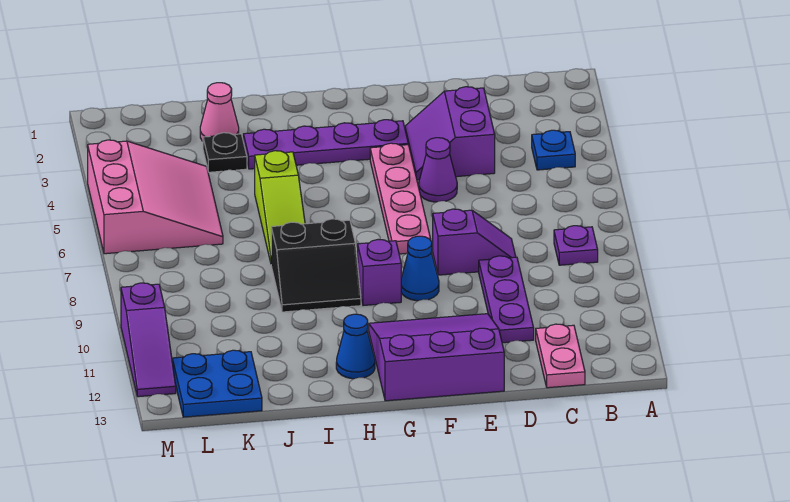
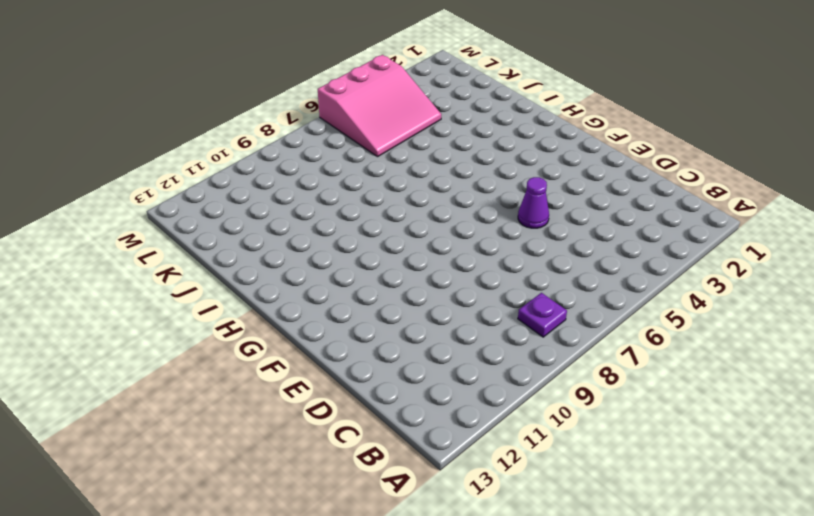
none -> blue 1x1 plate [532,130,575,170]
none -> pink 1x2 plate [536,324,585,388]
none -> purple 2x2 slope [405,87,495,180]

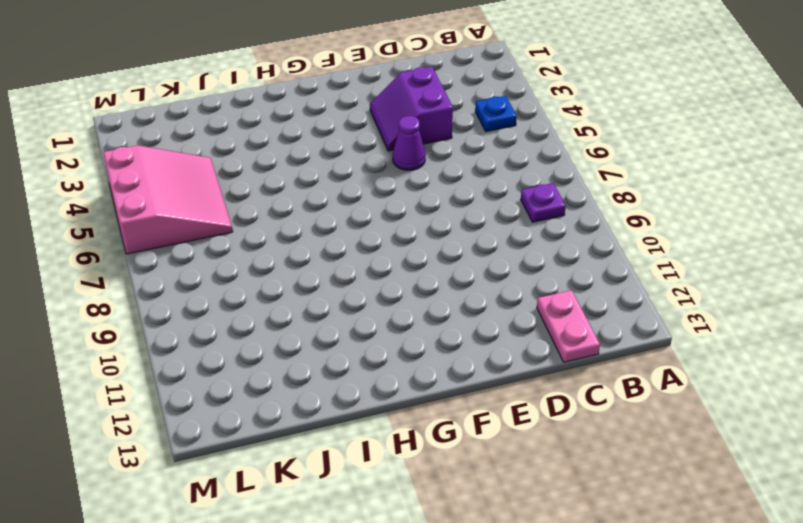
none -> purple 1x2 slope [433,209,516,275]
none -> purple 1x3 plate [479,256,534,343]
none -> purple 3x3 slope [369,314,504,401]

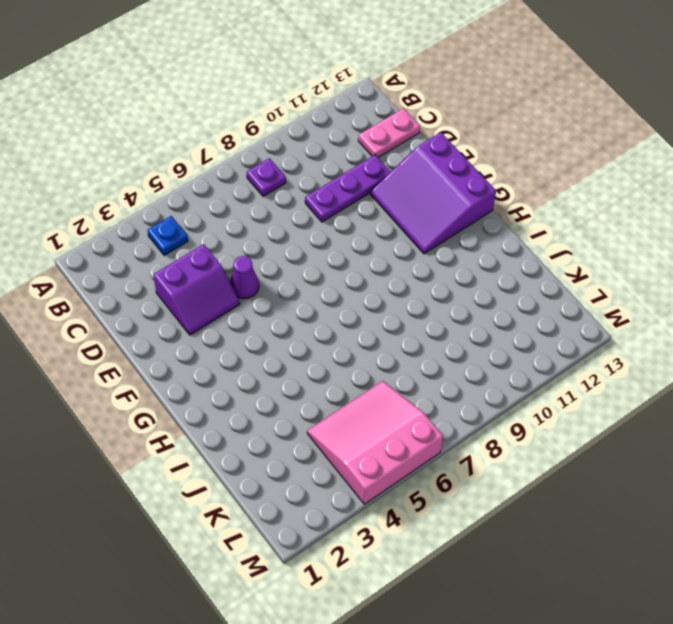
none -> purple 1x2 slope [433,209,516,275]
none -> purple 1x4 plate [243,120,408,169]
none -> pink 1x4 plate [370,143,431,254]

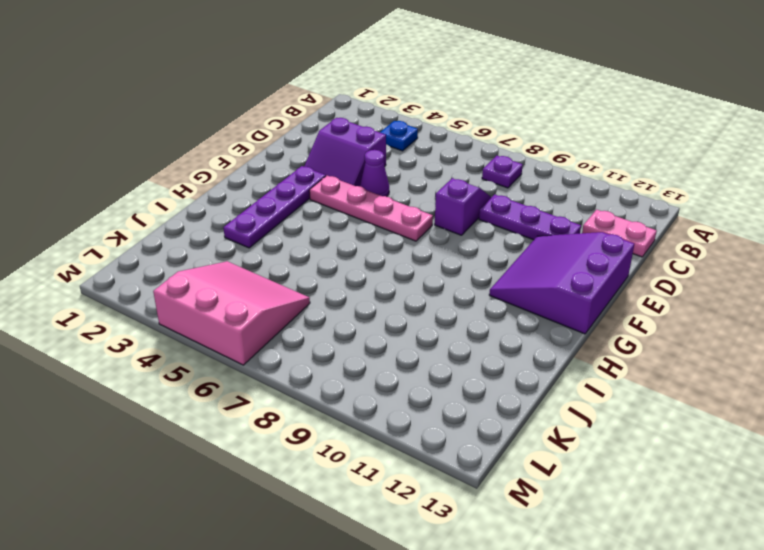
none -> blue 1x1 cone [401,236,439,301]
none -> purple 1x1 brick [358,240,401,306]
none -> black 2x2 slope [271,219,361,312]

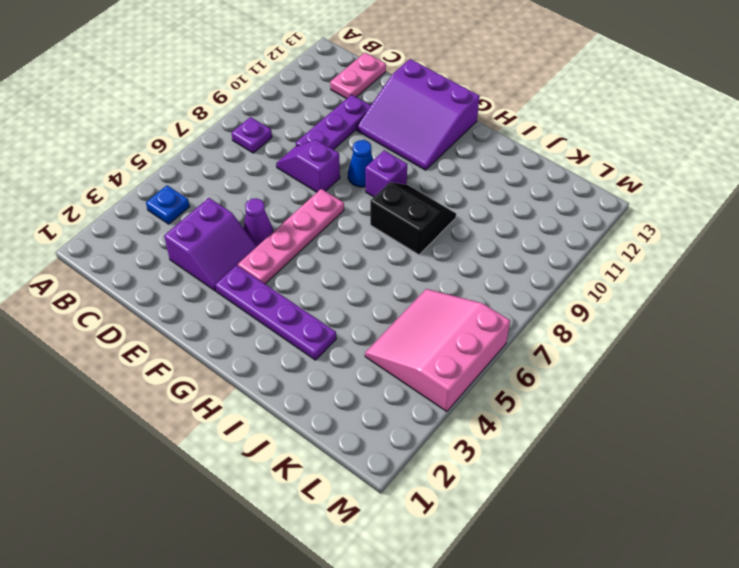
none -> blue 1x1 cone [336,314,375,379]
none -> lime 1x3 slope [255,151,305,262]
none -> pink 1x1 cone [200,83,239,141]

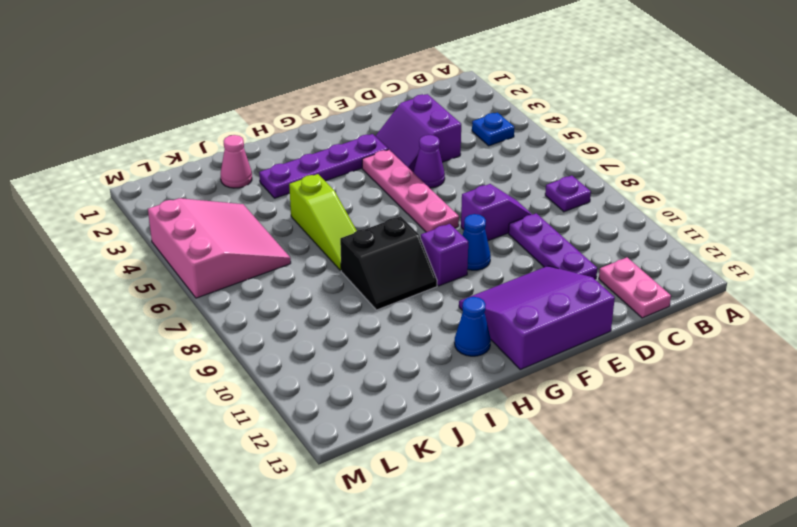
none -> black 1x1 plate [203,133,247,172]
none -> blue 2x2 plate [172,350,262,417]
none -> purple 1x3 slope [121,283,176,397]

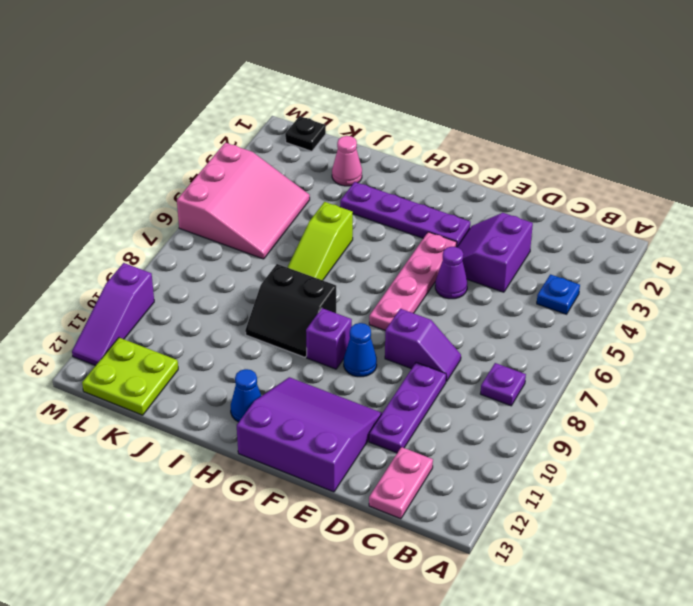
lime 2x2 plate [82,338,178,415] -> blue 2x2 plate [172,350,262,417]
black 1x1 plate [285,116,326,151] -> black 1x1 plate moved to [203,133,247,172]

